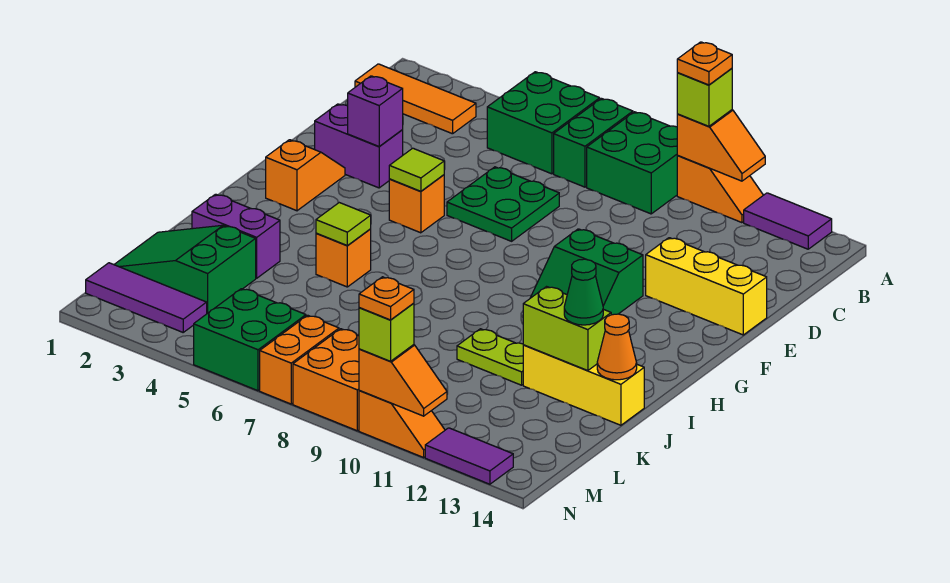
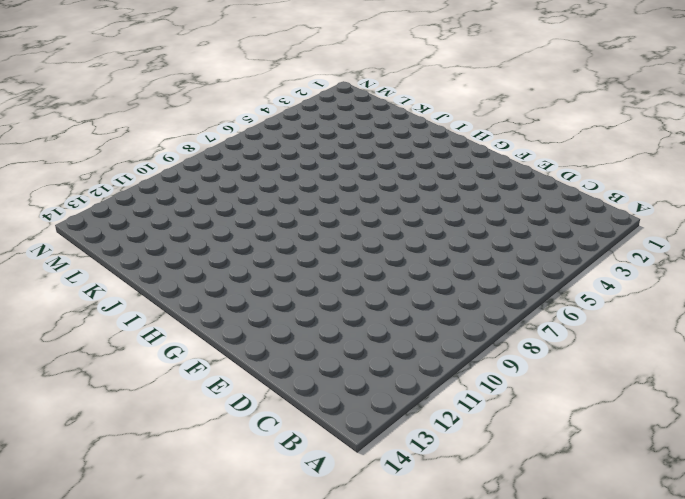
none -> green 2x2 brick [487,72,600,174]
none -> green 1x2 brick [554,99,633,187]
none -> green 2x2 brick [587,112,678,214]
none -> orange 1x2 slope [677,156,763,223]

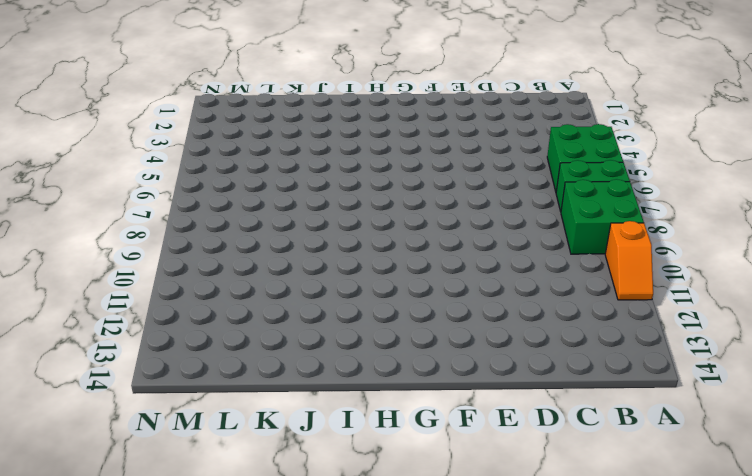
none -> purple 1x2 tile [744,193,832,249]
none -> orange 1x3 tile [355,64,476,134]
none -> green 2x2 plate [447,167,559,241]
none -> purple 1x2 brick [315,104,403,188]

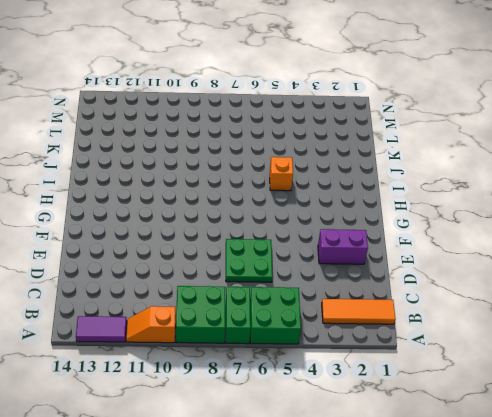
none -> yellow 1x3 brick [646,238,767,335]
none -> orange 1x2 slope [266,140,345,211]
none -> orange 1x1 brick [389,175,444,233]
none -> green 2x2 slope [531,229,643,315]

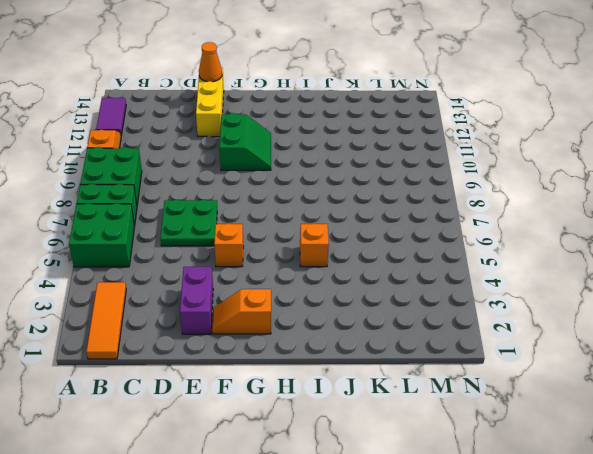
orange 1x1 cone [199,42,222,82] -> orange 1x1 cone moved to [597,314,637,380]
none -> purple 1x2 brick [192,194,280,278]
none -> lime 1x2 plate [457,329,523,385]
none -> yellow 1x3 brick [523,345,644,425]
none -> green 2x3 slope [114,225,256,313]

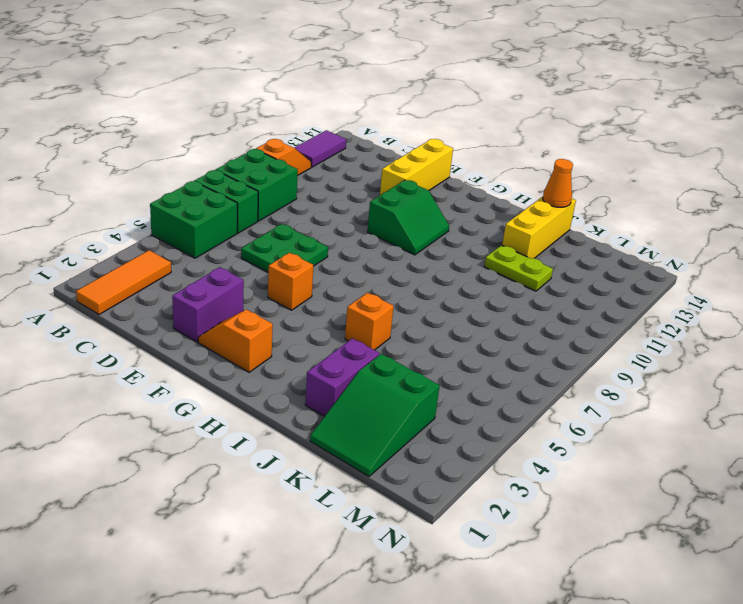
lime 1x2 plate [484,245,553,291] -> lime 1x2 plate turned to [457,329,523,385]
none -> purple 1x3 tile [86,263,207,332]
none -> green 2x2 brick [194,289,306,391]
none -> orange 1x2 brick [260,315,339,404]
none -> orange 2x2 brick [293,329,359,431]

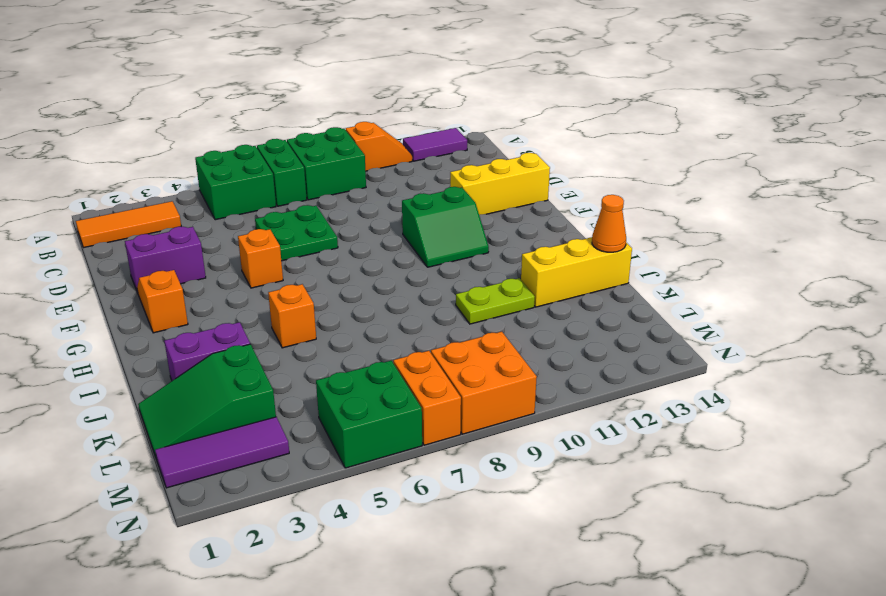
none -> orange 1x2 slope [359,391,445,457]
none -> purple 1x2 tile [425,428,513,484]
none -> orange 1x2 slope [677,110,765,181]
none -> purple 1x1 brick [348,76,403,147]

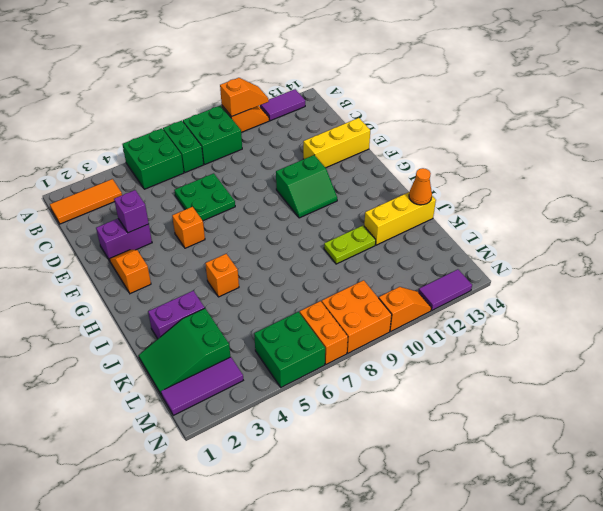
none -> lime 1x1 tile [389,148,444,191]
none -> lime 1x1 tile [316,203,371,245]
none -> lime 1x2 brick [523,287,611,371]
none -> orange 1x2 slope [359,345,447,416]

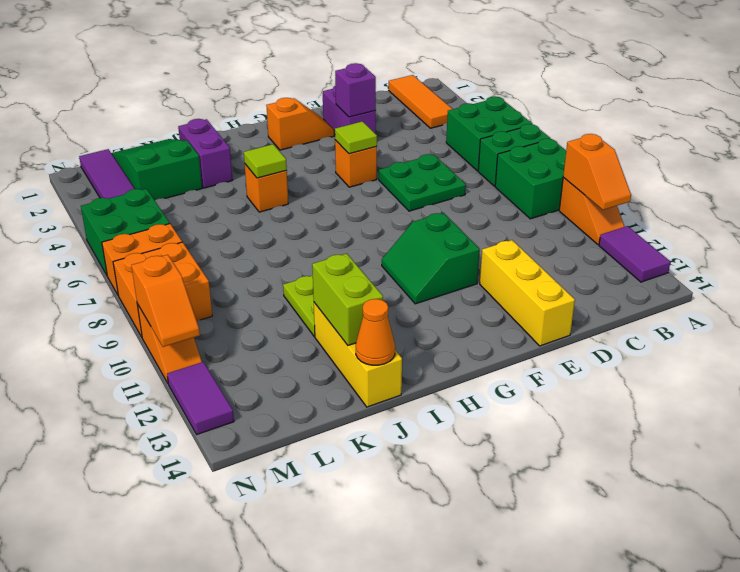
none -> lime 1x1 brick [677,68,732,127]
none -> green 1x1 cone [564,259,603,325]
none -> lime 1x1 brick [359,303,414,361]
none -> orange 1x1 plate [677,42,732,85]

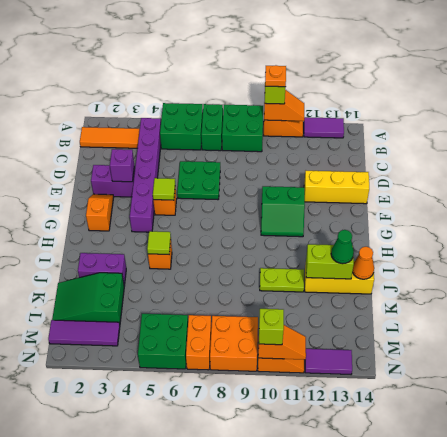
purple 1x6 brick [130,118,161,232] -> none
none -> orange 1x1 plate [359,277,414,320]

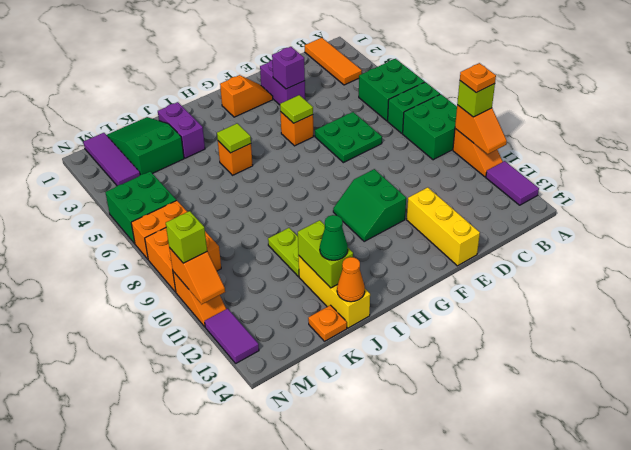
orange 1x1 plate [308,305,347,341] -> orange 1x1 plate moved to [359,277,414,320]

